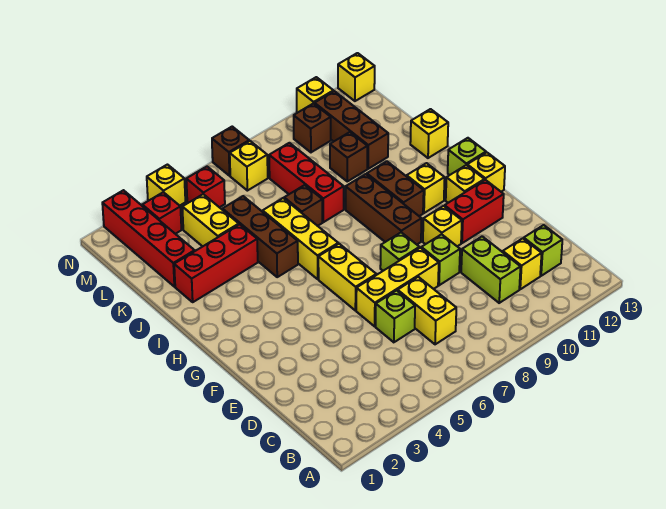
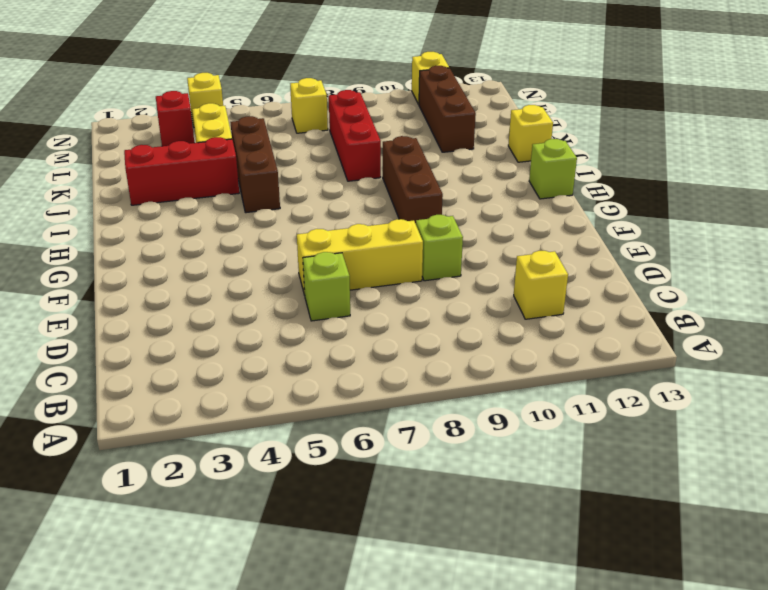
none -> yellow 1x2 brick [398,277,456,344]
none -> lime 1x2 brick [461,236,521,303]
none -> lime 1x1 brick [524,225,562,276]
none -> yellow 1x2 brick [318,244,376,311]

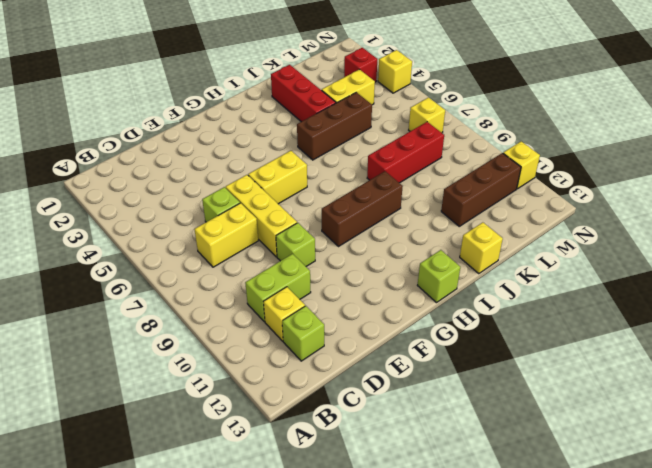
none -> lime 1x1 brick [380,232,419,271]
none -> yellow 1x1 brick [423,206,462,246]
none -> red 1x2 brick [445,180,504,243]
none -> yellow 1x1 brick [446,165,484,203]

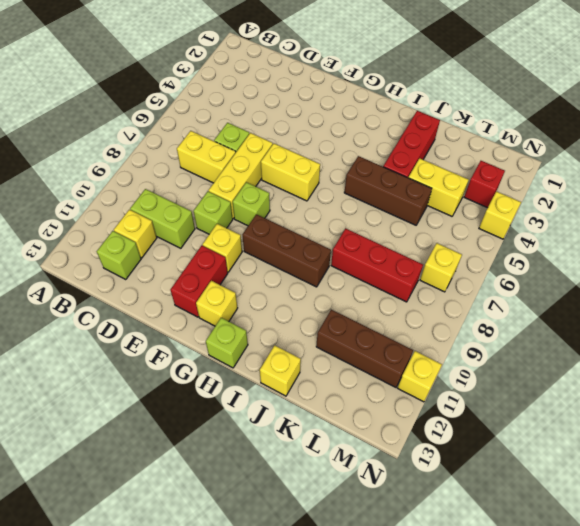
none -> yellow 1x1 brick [467,152,505,192]
none -> yellow 1x3 brick [263,198,338,279]
none -> brown 1x2 brick [367,161,424,216]
none -> yellow 1x1 brick [407,163,445,213]

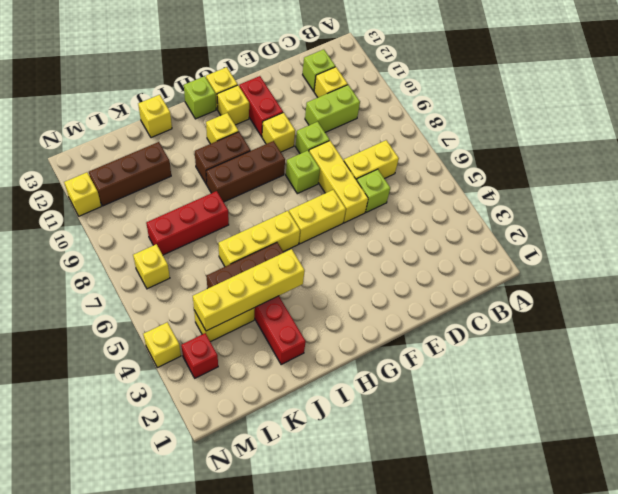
yellow 1x4 brick [193,249,305,331] -> none
none -> brown 1x1 brick [284,185,322,226]
none -> red 1x4 brick [102,190,195,287]
none -> brown 1x1 brick [330,132,367,181]
none -> red 1x1 brick [186,167,225,207]

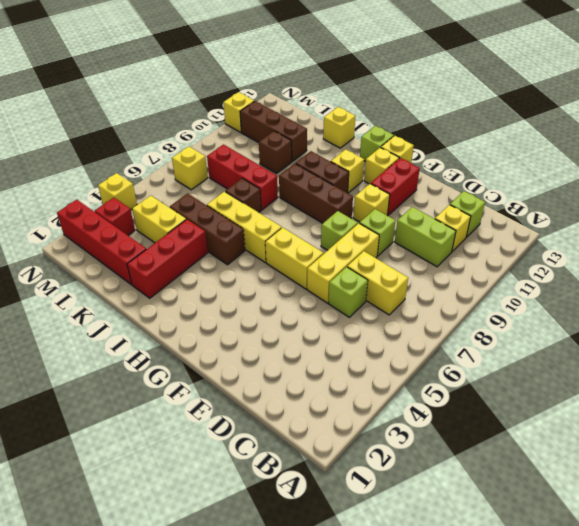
none -> red 1x1 brick [186,167,225,207]
none -> brown 1x1 brick [294,103,331,152]
none -> brown 1x1 brick [212,127,249,176]
none -> yellow 1x1 brick [338,53,375,101]

